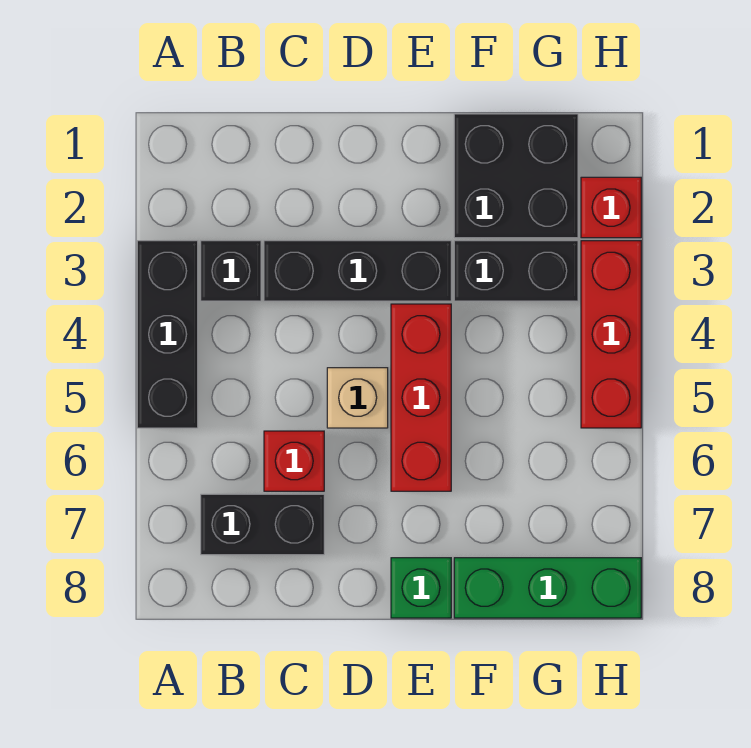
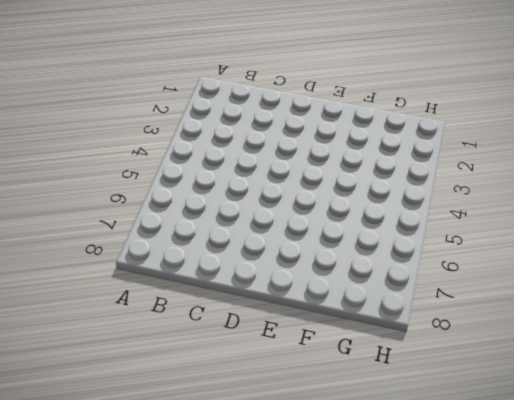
none -> black 1x3 brick [137,241,198,428]
none -> black 1x1 brick [201,241,261,301]
none -> black 1x2 brick [201,494,324,555]

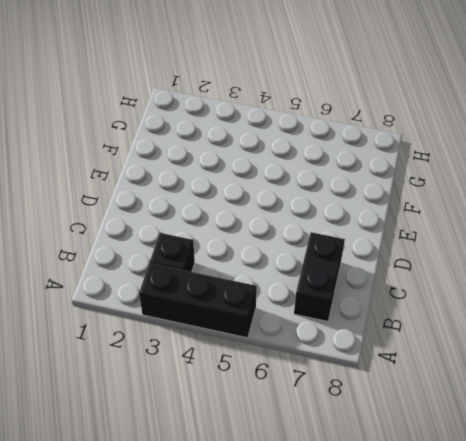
none -> black 1x3 brick [264,241,451,301]
none -> red 1x1 brick [264,431,324,491]
none -> tan 1x1 brick [327,368,388,428]

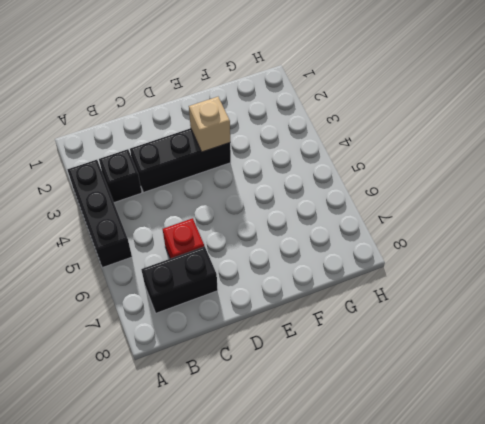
tan 1x1 brick [189,97,230,152] -> tan 1x1 brick moved to [327,368,388,428]
none -> red 1x3 brick [391,304,451,491]
none -> green 1x1 brick [391,558,451,618]
none -> black 2x2 brick [454,114,578,238]

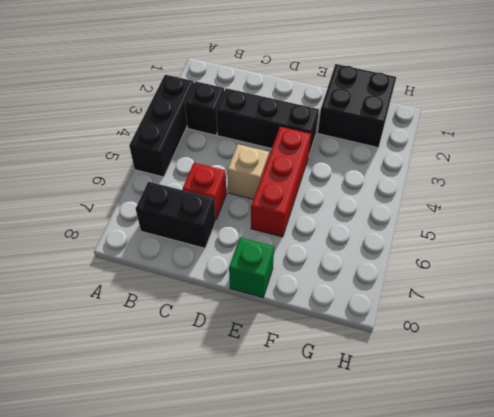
none -> black 1x2 brick [454,241,578,301]
none -> green 1x3 brick [454,558,641,618]
none -> red 1x1 brick [581,177,641,238]

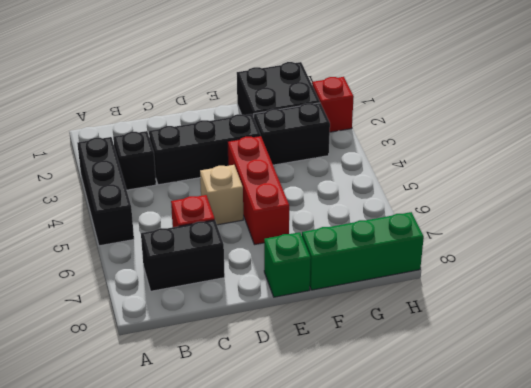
none -> red 1x3 brick [581,241,641,428]

